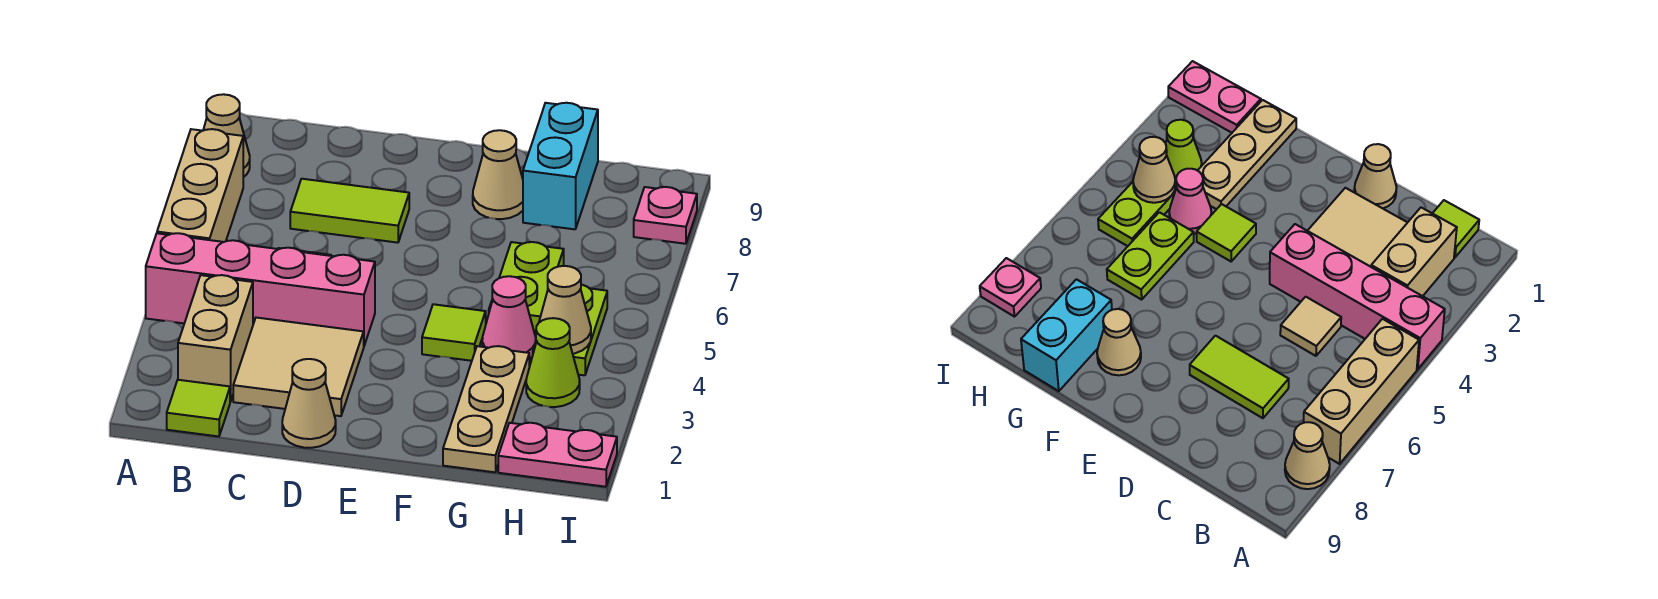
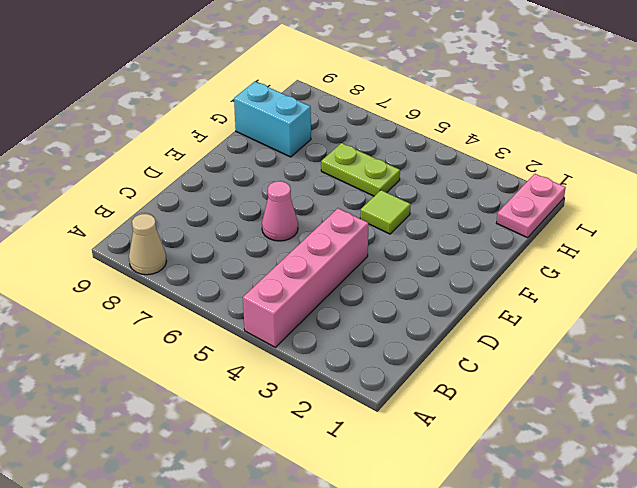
pink 1x1 cone [262,181,298,241] -> pink 1x1 cone moved to [482,276,536,359]
none -> tan 1x3 brick [157,129,243,242]
none -> lime 1x1 tile [167,380,230,436]
none -> tan 1x2 brick [178,275,253,402]

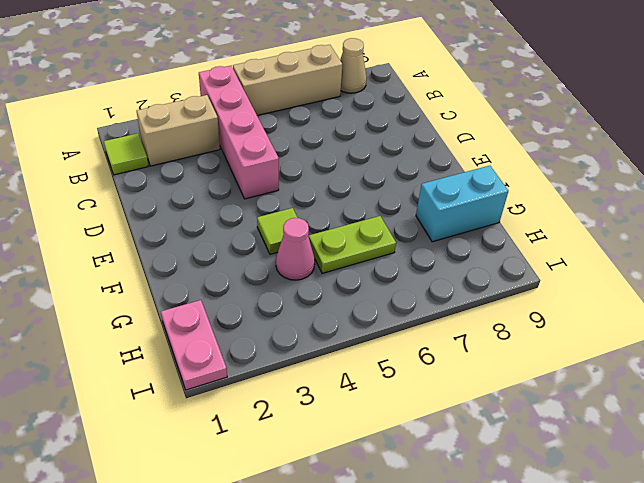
none -> tan 2x2 tile [233,318,364,416]
none -> tan 1x1 tile [1280,297,1341,356]
none -> lime 1x2 tile [290,179,409,243]

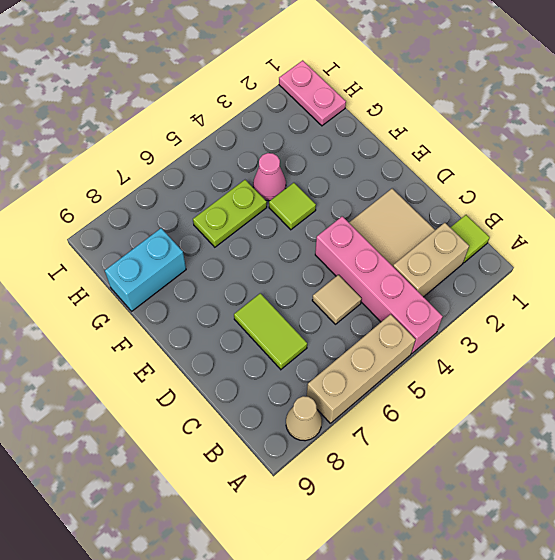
none -> tan 1x1 cone [282,359,336,448]
none -> tan 1x1 cone [473,130,523,219]
none -> tan 1x3 plate [443,346,529,472]

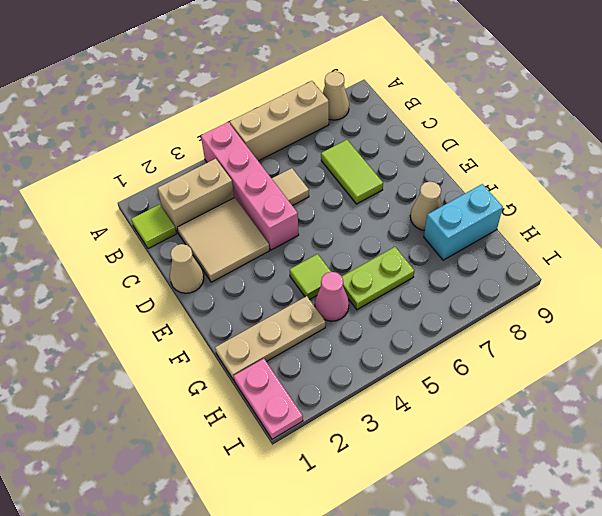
none -> lime 1x1 cone [526,318,580,407]
none -> lime 1x2 plate [533,285,607,375]
none -> pink 1x1 plate [634,187,697,244]

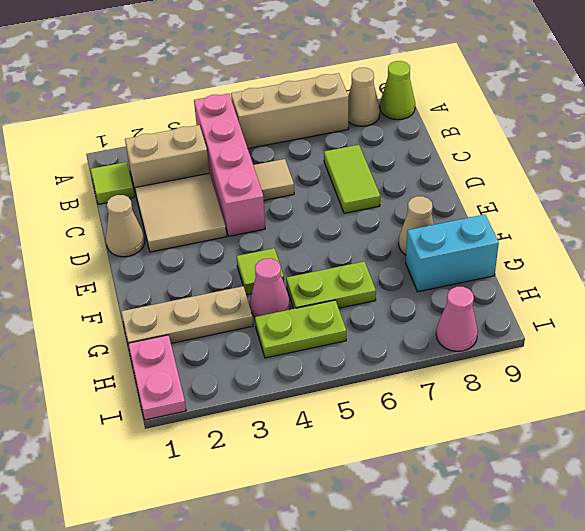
lime 1x1 cone [380,61,415,120] -> lime 1x1 cone moved to [526,318,580,407]
pink 1x1 cone [436,287,478,351] -> pink 1x1 plate [634,187,697,244]
none -> tan 1x1 cone [539,266,591,354]

